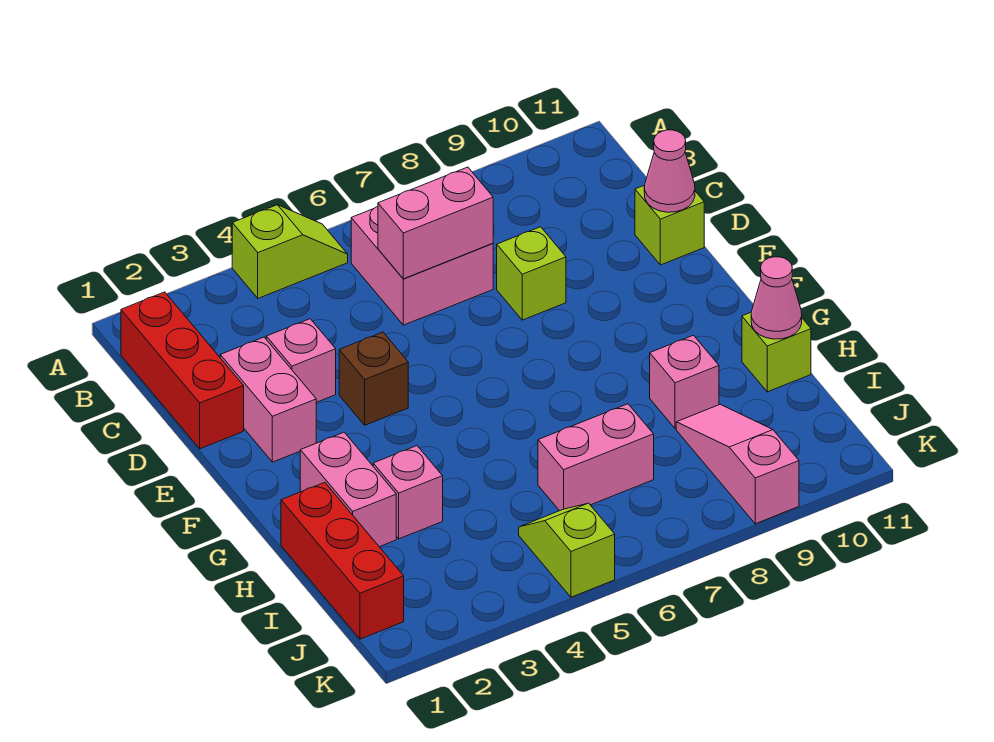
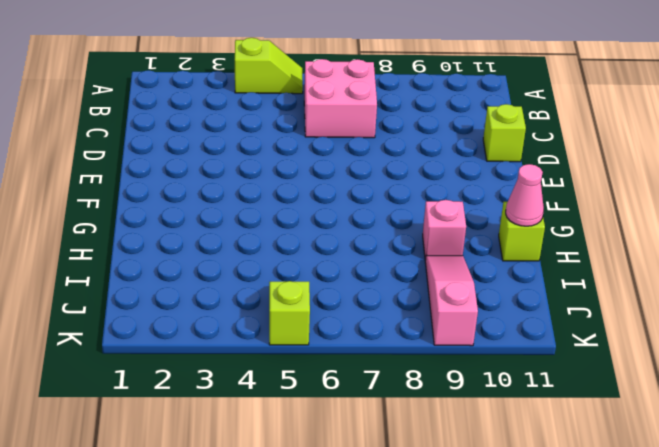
none -> red 1x3 brick [121,292,244,449]
none -> pink 1x2 brick [220,337,316,462]
none -> pink 1x1 brick [266,319,336,402]

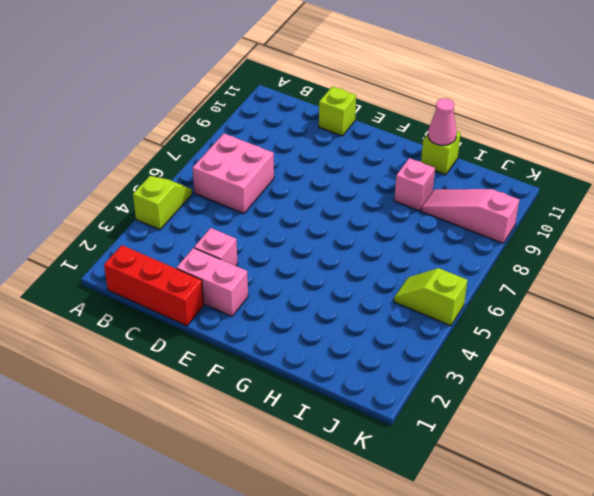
none -> lime 1x1 brick [497,227,566,320]
none -> brown 1x1 brick [339,332,408,425]
none -> pink 1x2 brick [300,432,396,547]

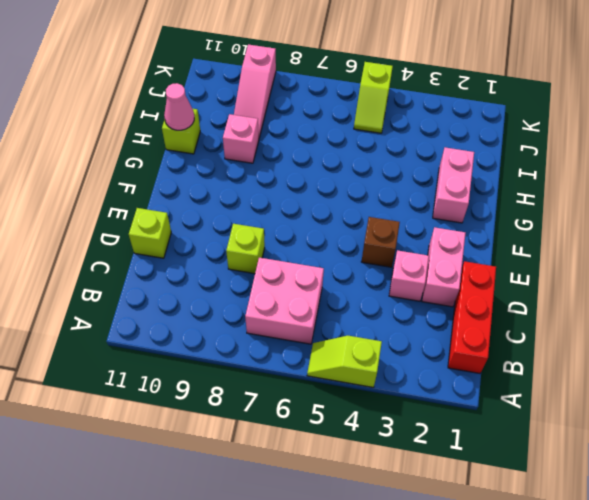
none -> red 1x3 brick [281,482,404,639]
none -> pink 1x1 brick [373,446,443,539]
none -> pink 1x2 brick [538,404,654,511]

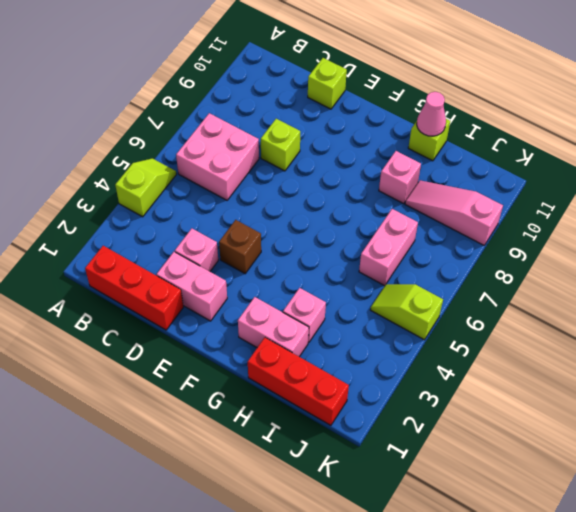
none -> pink 1x2 brick [378,167,493,279]
none -> pink 1x1 cone [644,130,695,212]

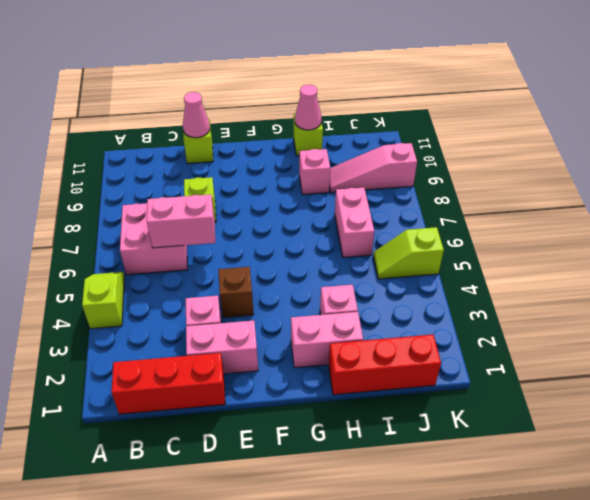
pink 1x2 brick [147,194,216,248] -> pink 1x2 brick turned to [378,167,493,279]

